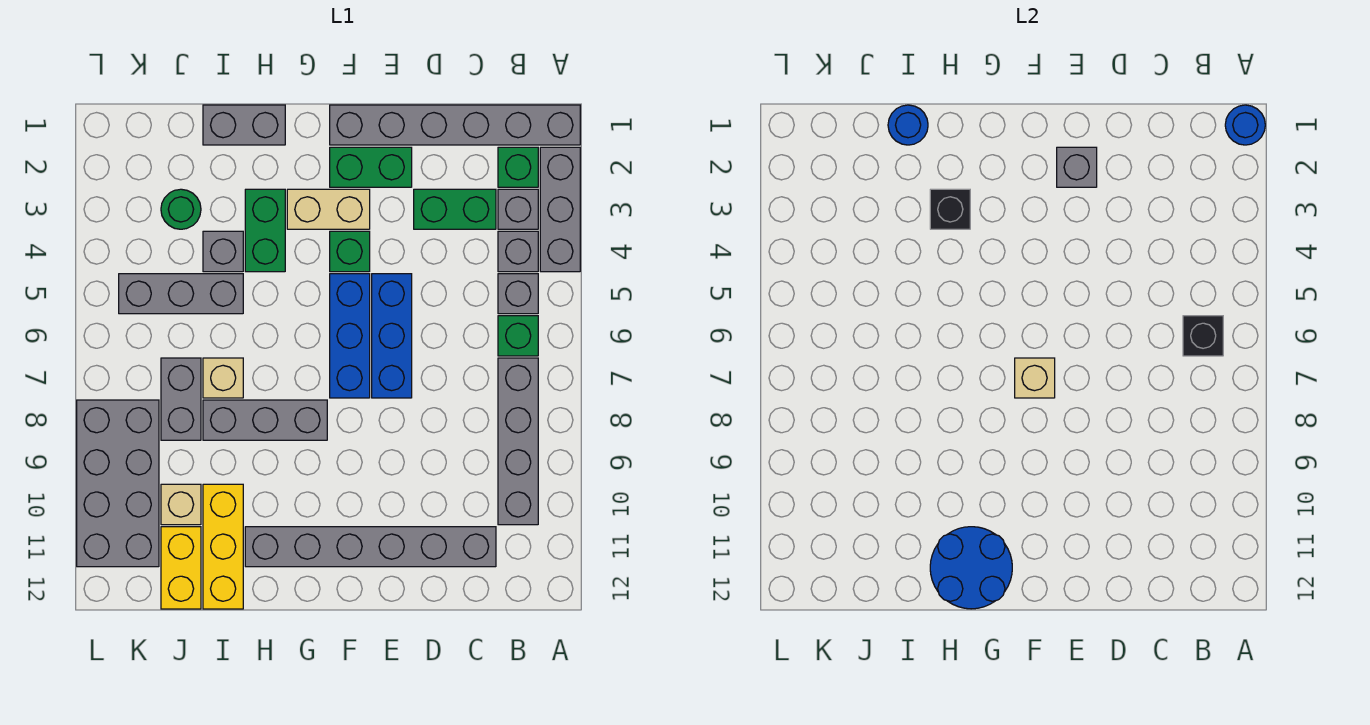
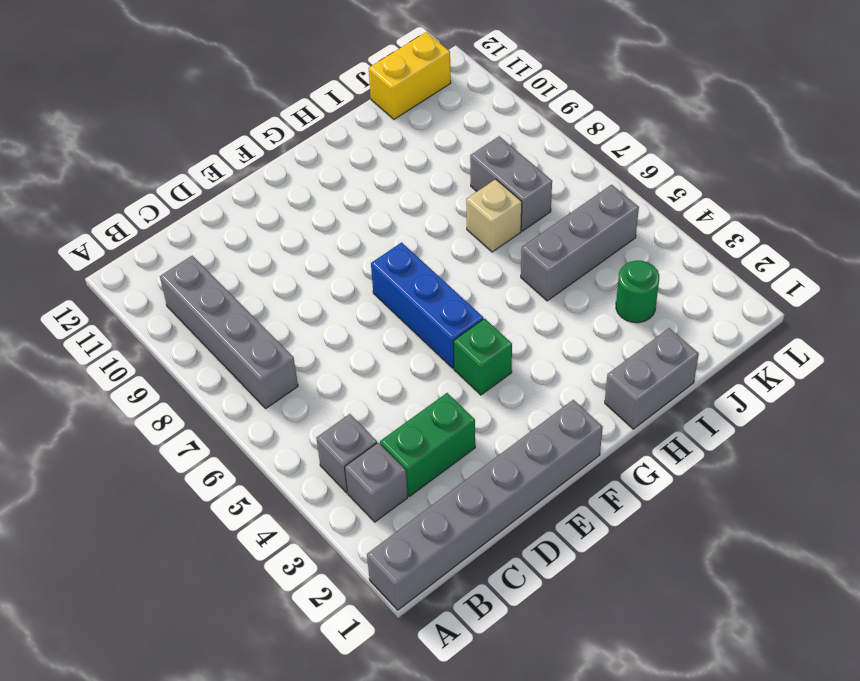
yellow 1x2 brick [369,32,451,119] -> yellow 1x2 brick turned to [161,527,201,609]
none -> grey 1x3 brick [540,147,580,272]
none -> green 1x1 brick [498,147,538,187]
none -> grey 1x1 brick [498,274,538,314]
none -> green 1x1 brick [498,316,538,356]

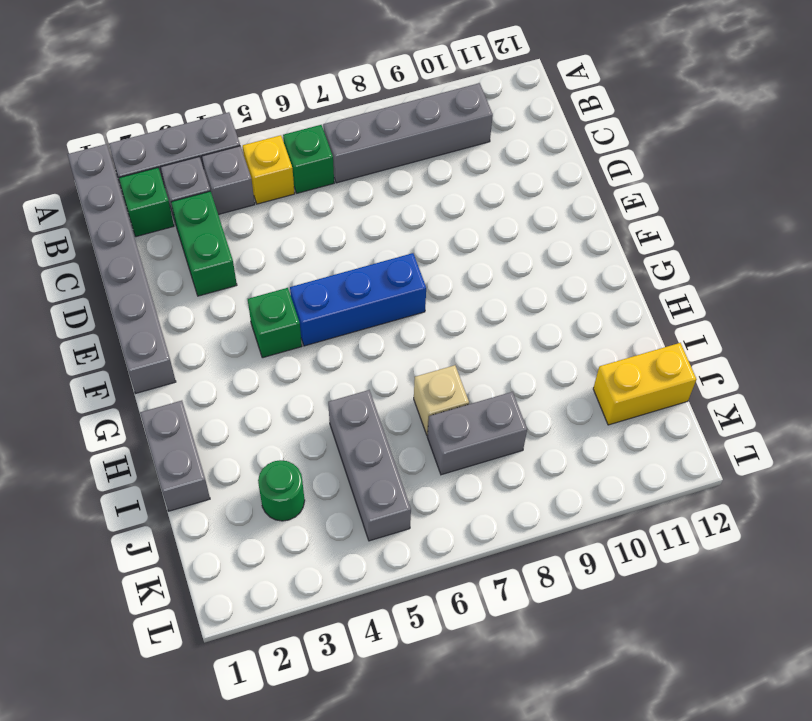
yellow 1x1 brick [243,135,295,204] -> grey 1x1 brick [498,274,538,314]
none -> grey 1x6 brick [245,527,496,567]
none -> green 1x2 brick [330,147,412,187]
none -> blue 1x3 brick [372,274,412,398]
none -> tan 1x2 brick [287,189,370,229]

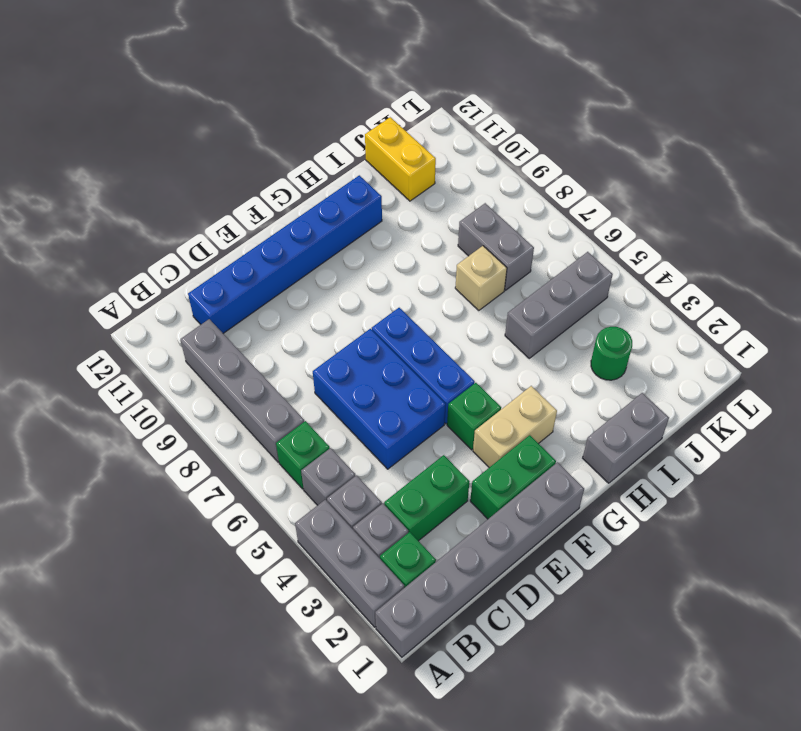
blue 1x6 brick [188,175,382,333] -> grey 1x6 brick [245,527,496,567]
blue 2x3 brick [313,329,446,469] -> blue 1x3 brick [372,274,412,398]
none -> grey 1x3 brick [203,400,327,440]
none -> green 1x2 brick [245,189,285,272]
none -> grey 1x1 brick [203,231,243,272]
none -> yellow 1x3 brick [203,484,243,609]

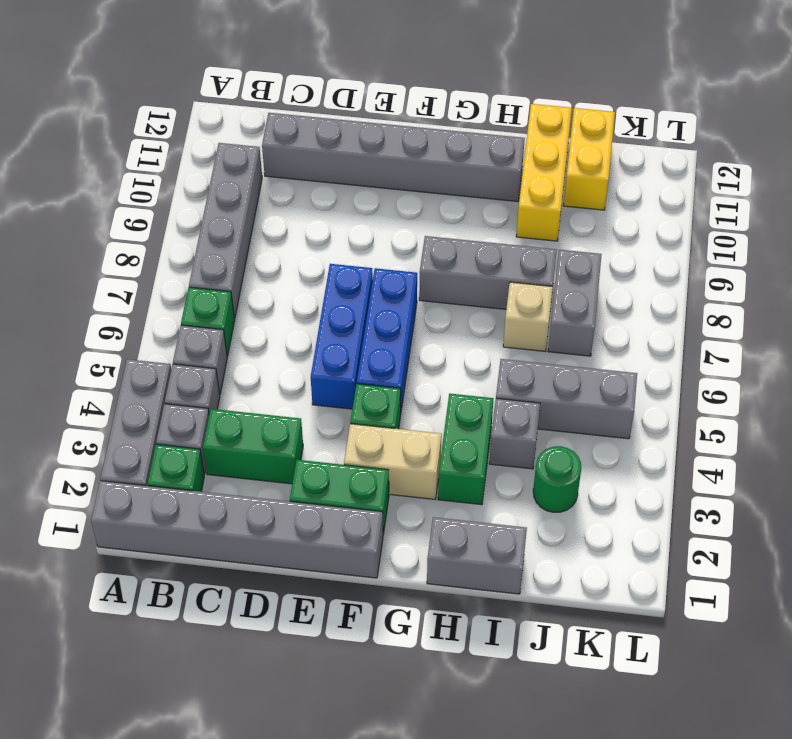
none -> tan 1x1 brick [161,484,201,525]
none -> grey 2x4 brick [77,400,159,567]
none -> blue 1x1 round brick [1225,105,1265,145]
none -> black 1x1 brick [1183,316,1223,356]

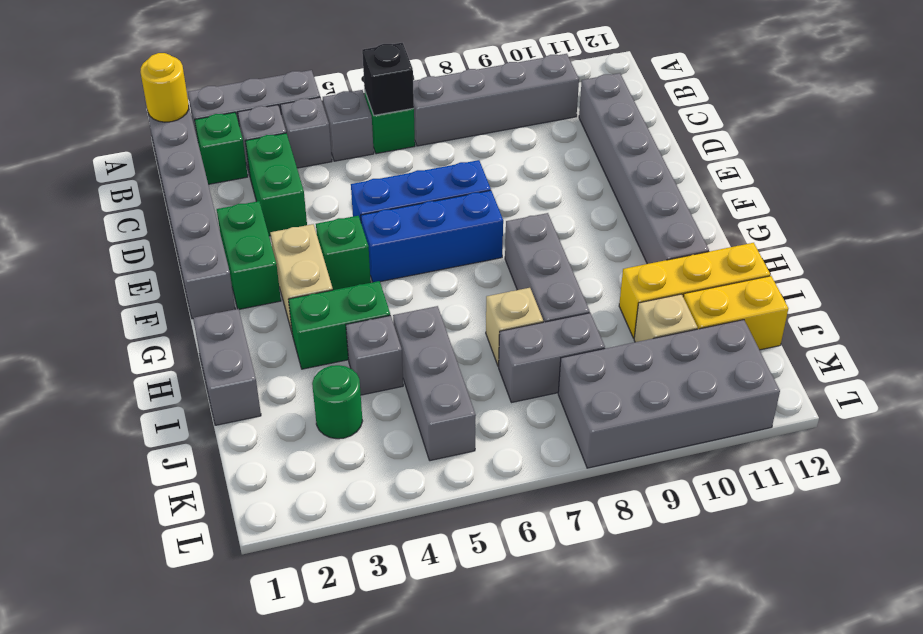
yellow 1x1 round brick [140,53,189,122] -> blue 1x1 round brick [1225,105,1265,145]
none -> grey 1x1 brick [1057,147,1097,187]
none -> tan 1x1 brick [1015,358,1055,398]
none -> blue 2x2 round brick [930,527,1012,609]
none -> black 1x1 brick [930,189,970,229]

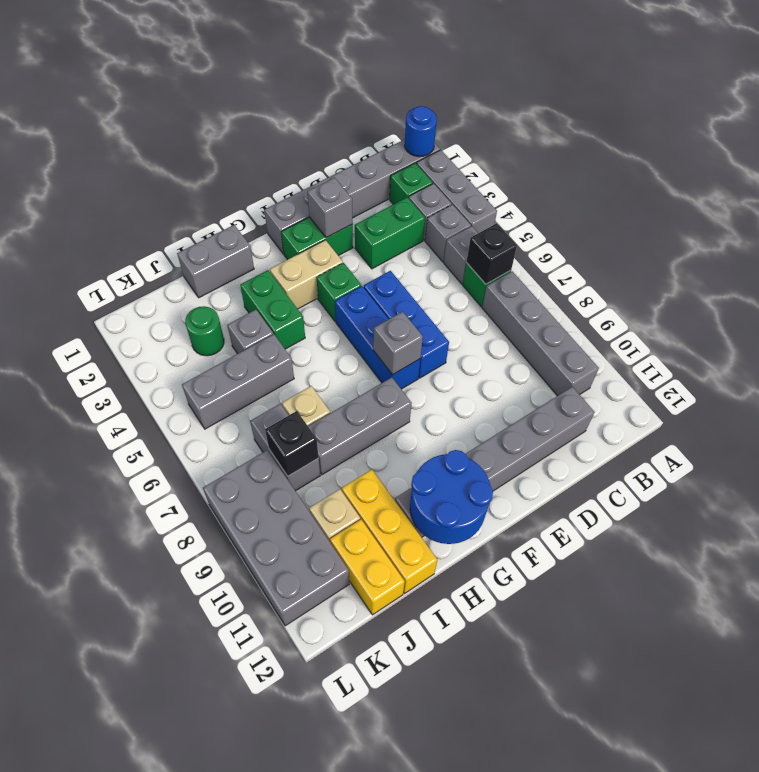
grey 1x1 brick [373,312,423,375] -> tan 1x1 brick [1015,358,1055,398]
black 1x1 brick [265,411,319,476] -> black 1x1 brick moved to [930,189,970,229]
none -> blue 1x1 round brick [888,105,928,145]

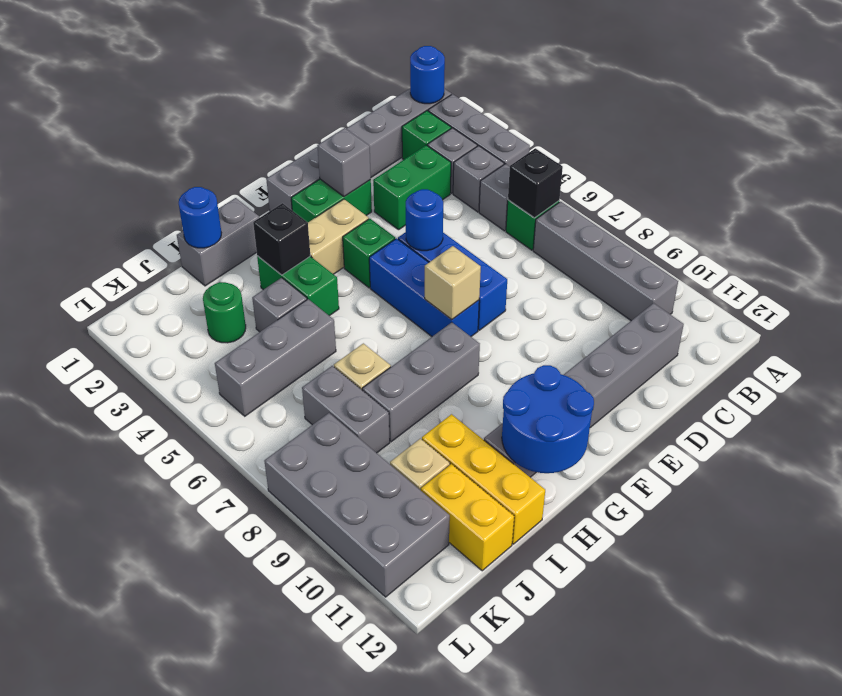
blue 1x1 round brick [406,189,443,251] -> none

